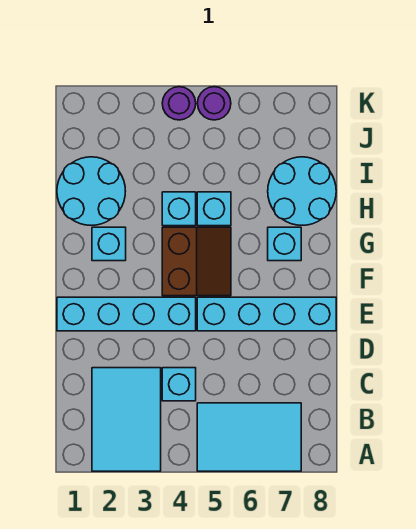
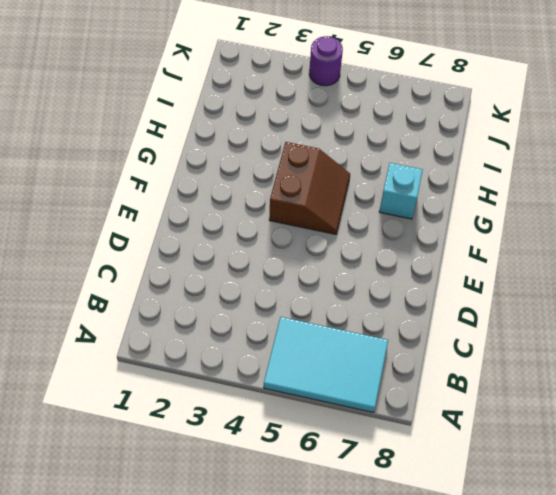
none -> cyan 2x3 tile [92,368,161,471]
none -> cyan 1x1 brick [162,368,196,401]
none -> cyan 1x4 brick [57,297,196,331]

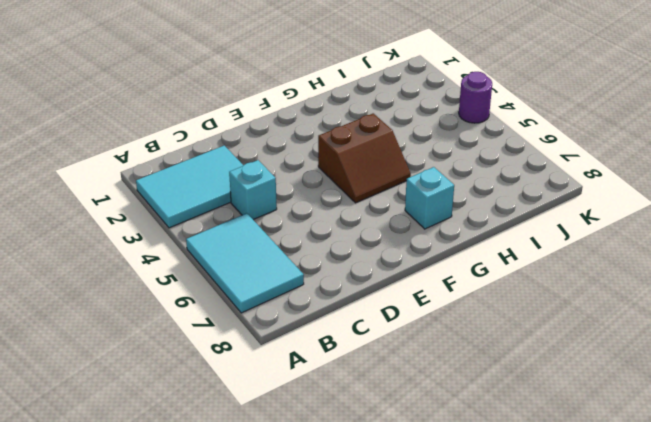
none -> cyan 1x4 brick [57,297,196,331]
none -> cyan 1x4 brick [197,297,336,331]
none -> cyan 1x1 brick [92,227,126,261]

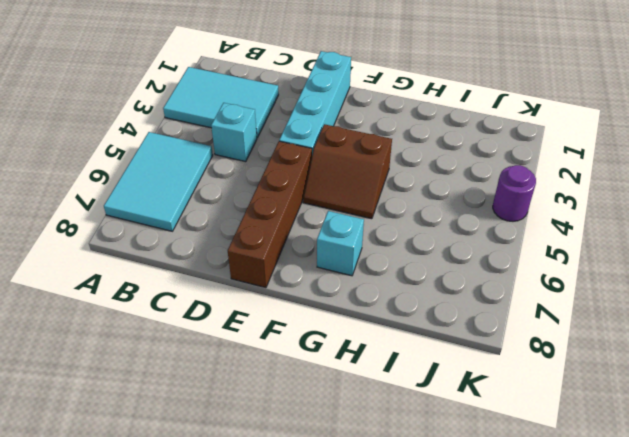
brown 1x4 brick [228,141,312,288] -> cyan 1x4 brick [197,297,336,331]
none -> cyan 1x1 brick [92,227,126,261]
none -> cyan 2x2 round brick [57,157,125,225]
none -> cyan 1x1 brick [162,192,196,226]

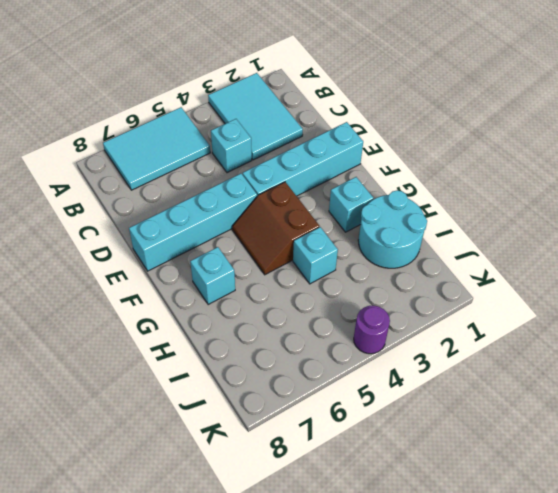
none -> cyan 1x1 brick [197,192,231,226]
none -> cyan 2x2 round brick [268,157,336,225]
none -> purple 1x1 round brick [198,87,231,120]

